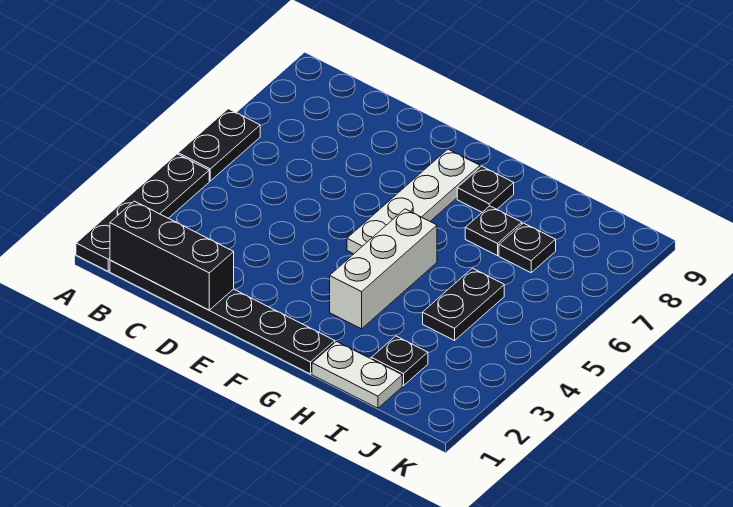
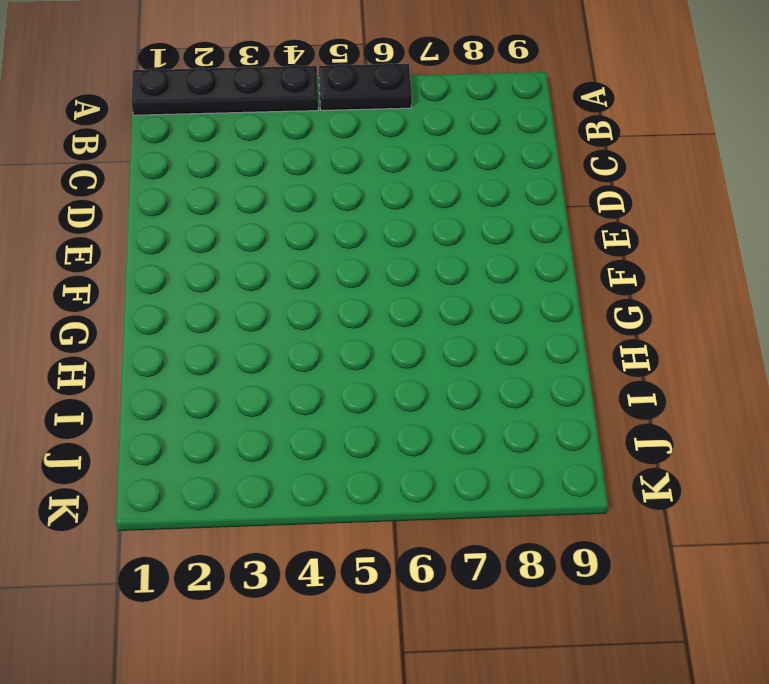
none -> black 1x6 plate [110,260,335,374]
none -> white 1x4 plate [347,149,480,254]
none -> white 1x3 brick [330,209,437,329]

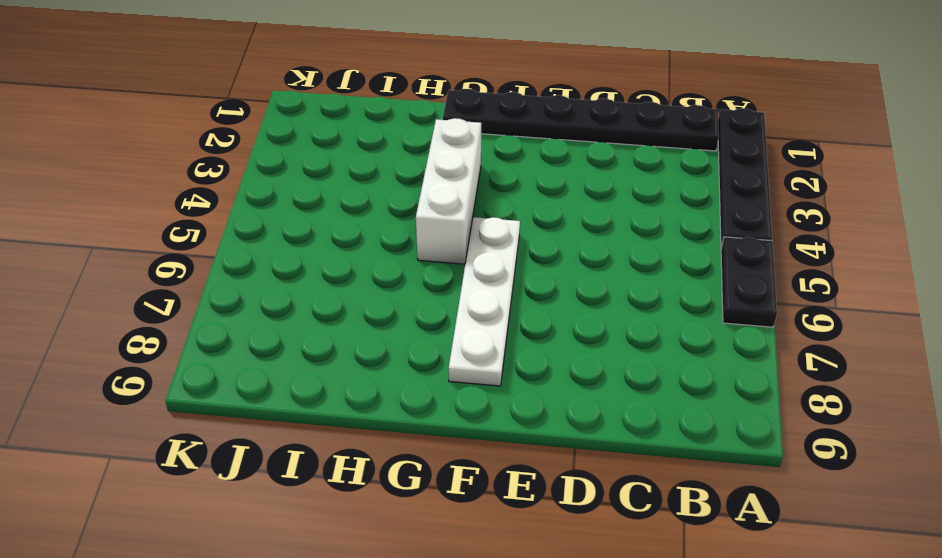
none -> black 1x1 plate [457,166,514,212]
none -> white 1x2 plate [312,342,402,408]
none -> black 1x1 plate [465,206,522,256]

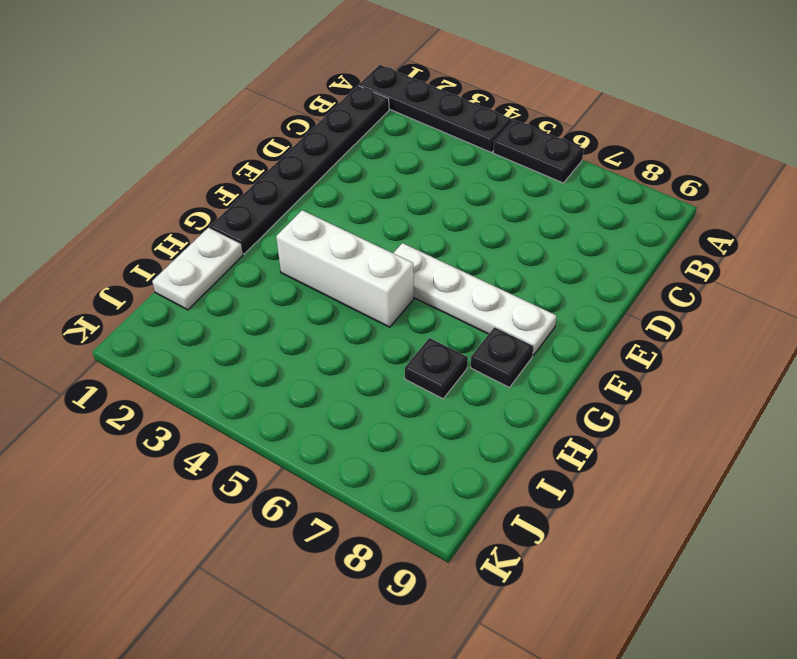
none -> black 1x1 plate [371,336,428,386]
none -> black 1x2 plate [423,268,504,340]
none -> black 1x1 plate [499,223,556,273]

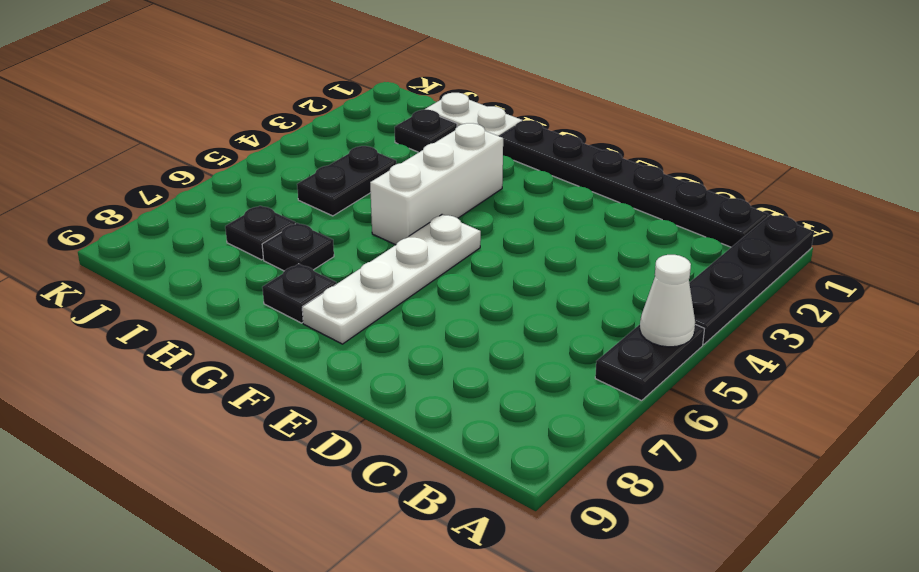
white 1x1 cone [640,255,695,347] -> none
none -> black 1x3 brick [110,201,234,310]

